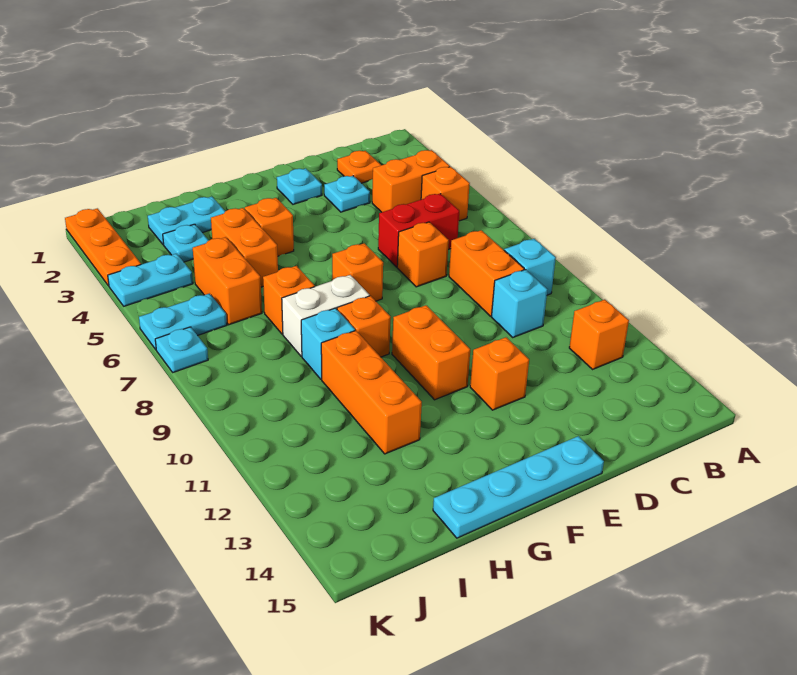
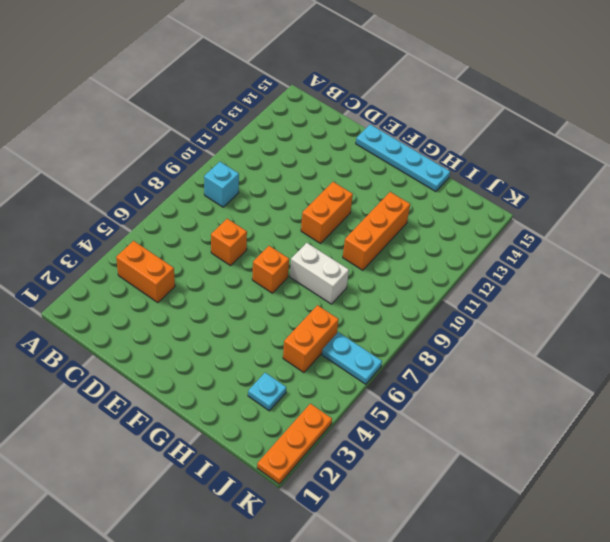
none -> orange 1x1 brick [421,167,470,221]
none -> orange 1x1 brick [569,300,629,369]
none -> orange 1x1 plate [337,151,381,183]

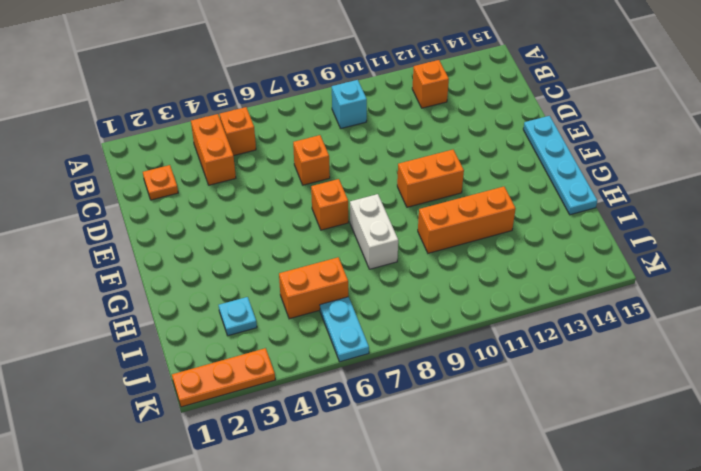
none -> red 1x2 brick [378,194,459,267]
none -> orange 1x2 brick [449,230,524,316]
none -> cyan 1x1 brick [492,270,547,337]

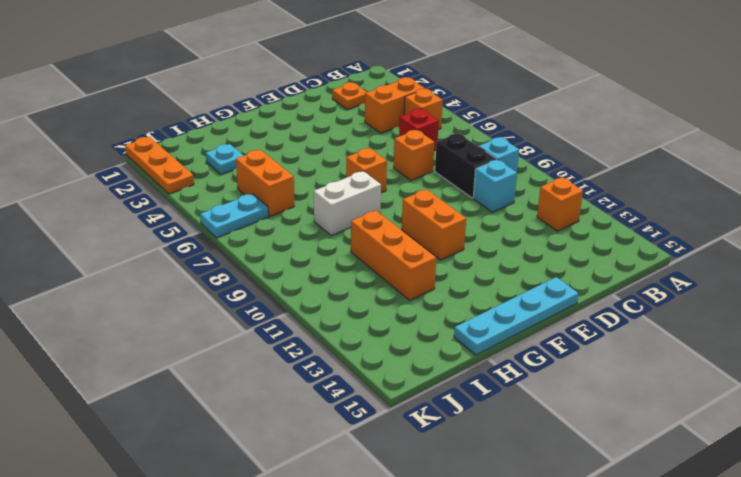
red 1x1 brick [399,109,439,151] -> red 1x2 brick [378,194,459,267]
black 1x2 brick [435,133,497,198] -> orange 1x2 brick [449,230,524,316]
none -> cyan 1x1 plate [324,176,370,212]
none -> cyan 1x1 plate [277,168,322,204]
none -> orange 1x1 brick [470,337,529,410]

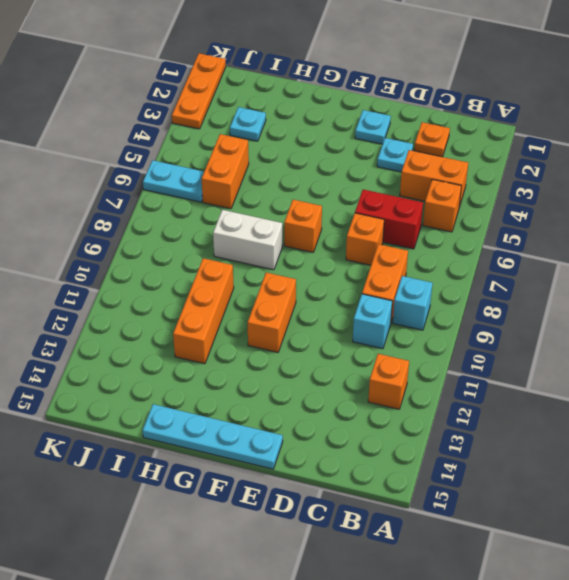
none -> orange 1x1 brick [470,337,529,410]
none -> orange 1x1 brick [245,198,294,256]
none -> orange 1x1 brick [337,296,391,357]

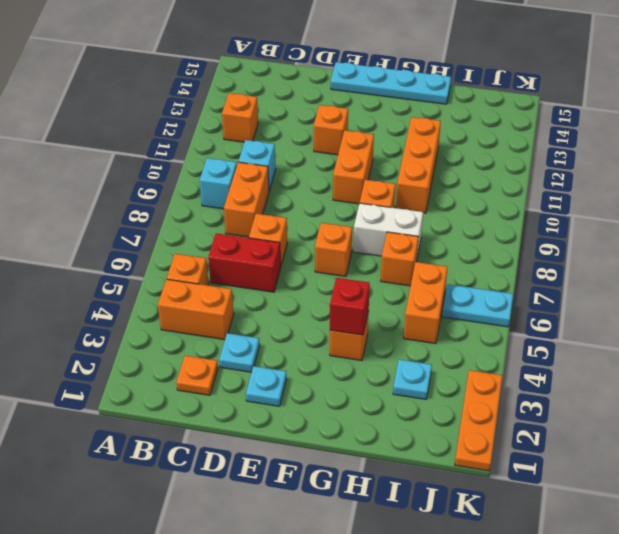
red 1x1 brick [330,278,370,335] -> none
none -> cyan 1x2 plate [148,197,225,245]
none -> orange 1x2 brick [211,208,278,287]
none -> cyan 1x1 brick [301,308,355,379]

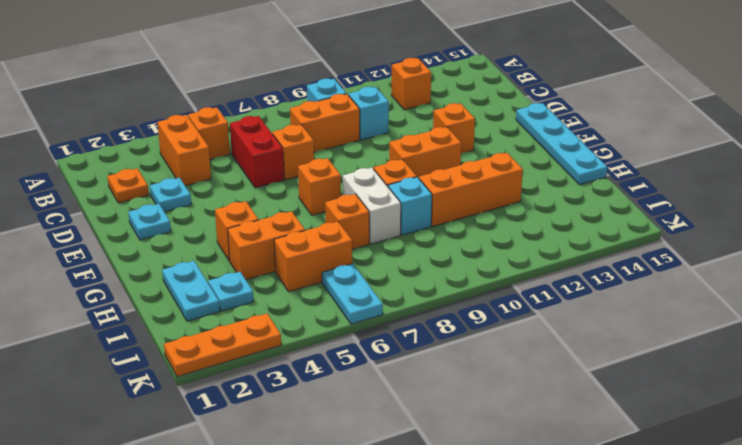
none -> cyan 1x2 plate [108,254,193,306]
none -> cyan 1x1 plate [155,327,208,372]

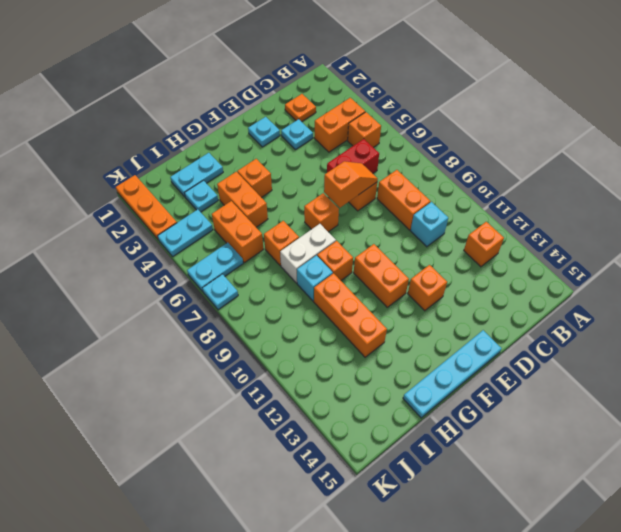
orange 1x2 slope [324,161,378,208] -> none
none -> cyan 1x1 brick [504,239,556,295]

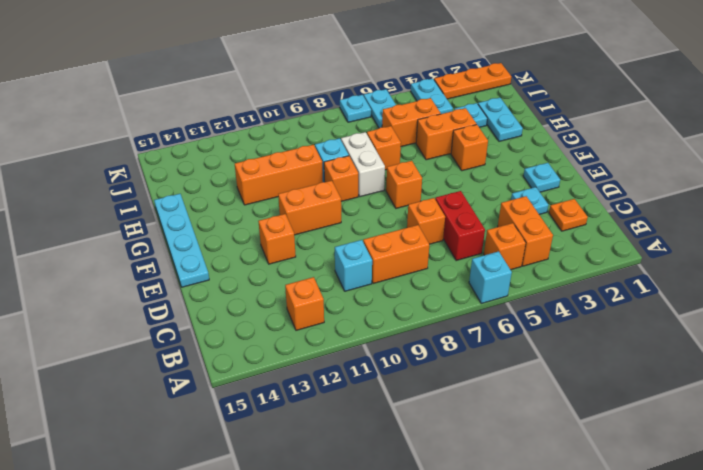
cyan 1x1 brick [469,251,512,303] -> cyan 1x1 brick moved to [504,239,556,295]

